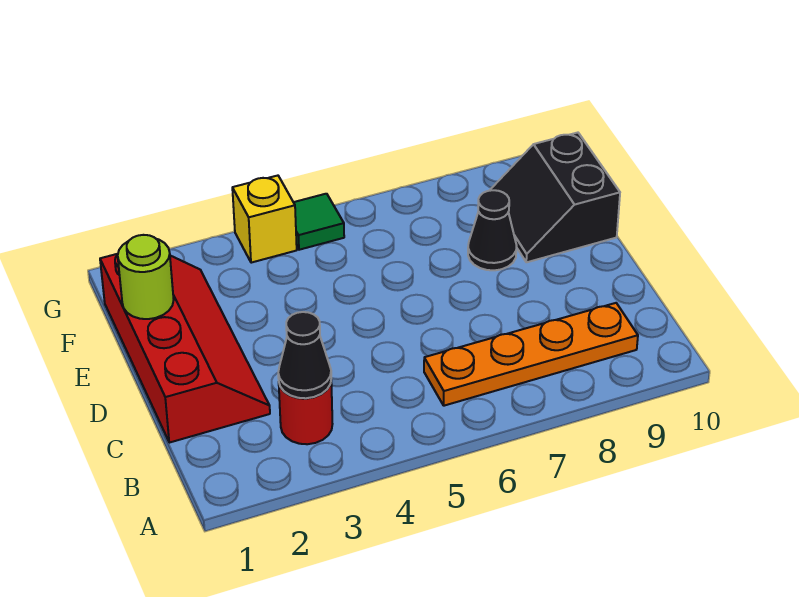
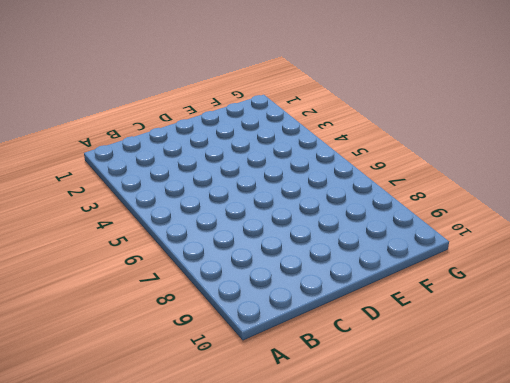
none -> red 1x1 round brick [279,384,332,444]
none -> orange 1x4 plate [424,303,638,406]

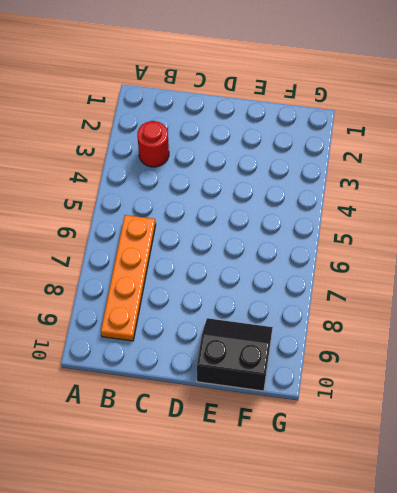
none -> red 2x4 slope [100,254,270,443]
none -> black 1x1 cone [468,190,517,270]

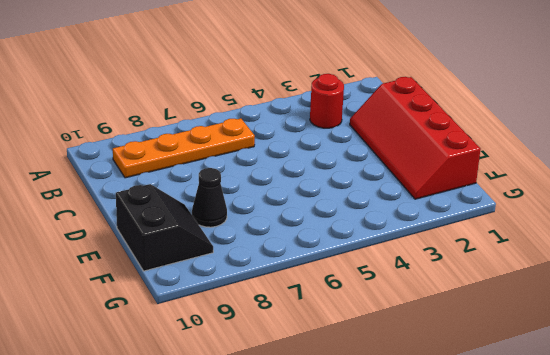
none -> yellow 1x1 brick [232,176,297,263]
none -> green 1x1 tile [294,194,344,250]

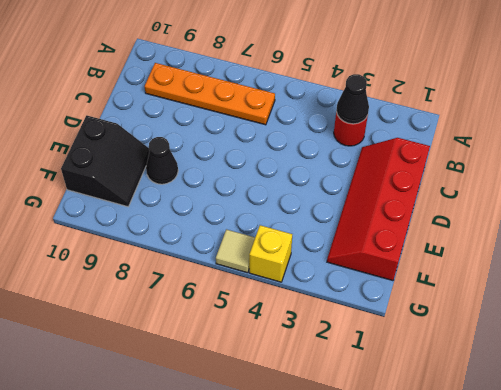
tan 1x1 tile [216,229,255,273] -> green 1x1 tile [294,194,344,250]
none -> lime 1x1 round brick [118,235,174,319]

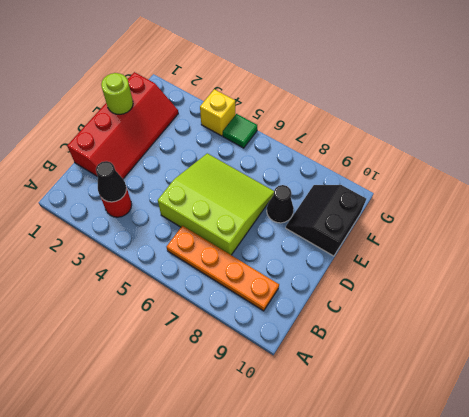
lime 3x3 slope [158,153,274,255] -> none

